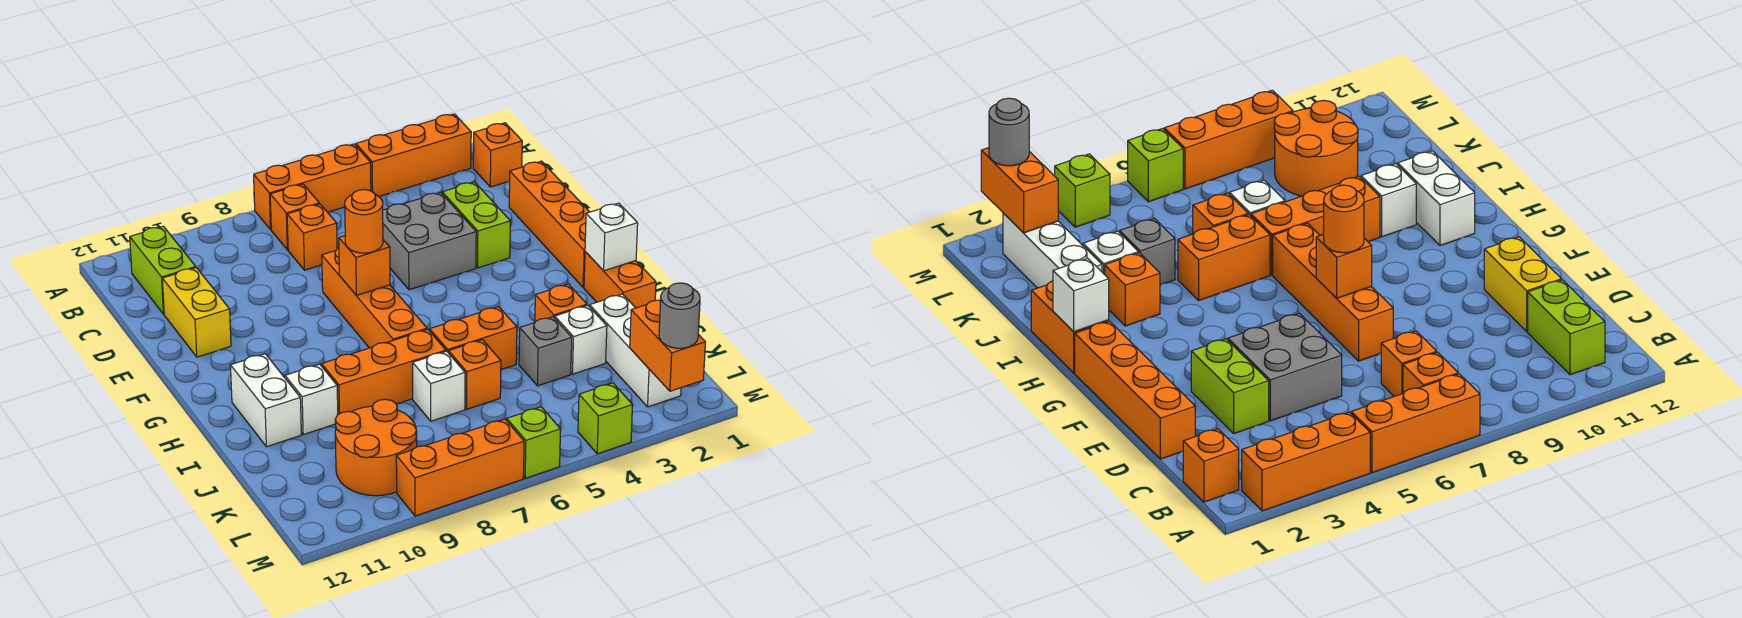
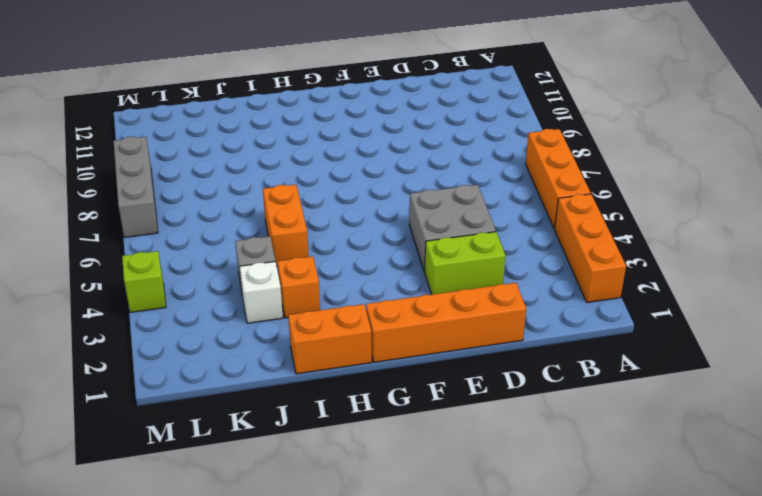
grey 1x3 brick [113,137,158,238] -> orange 1x3 brick [396,419,524,516]
none -> orange 1x1 brick [473,123,522,187]
none -> orange 1x1 brick [270,184,319,250]
none -> lime 1x2 brick [130,226,196,314]
none -> orange 1x1 brick [287,204,337,270]

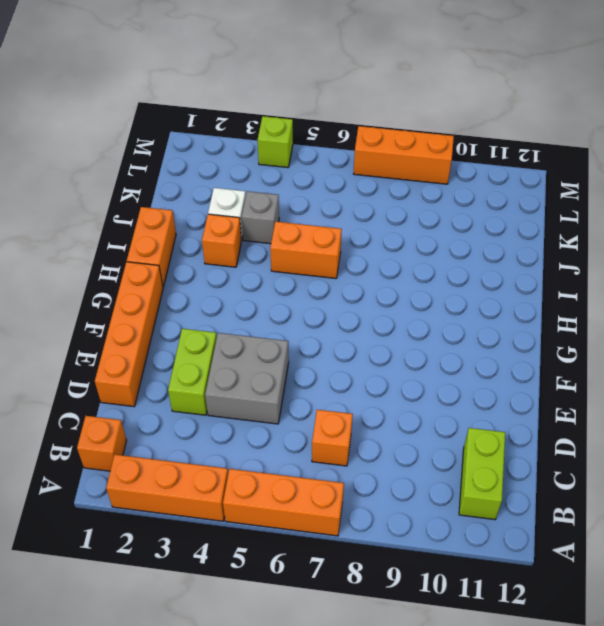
none -> orange 1x1 brick [270,184,319,250]
none -> yellow 1x2 brick [162,268,231,357]
none -> orange 1x4 brick [322,248,427,348]
none -> white 1x2 brick [230,354,301,447]

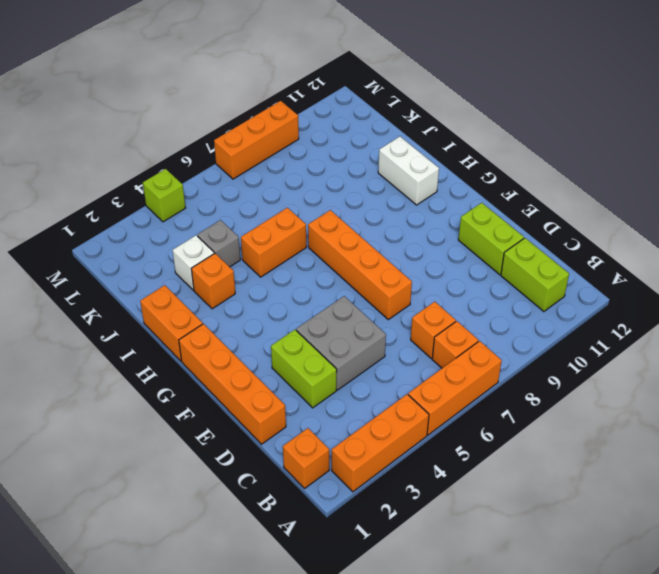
lime 1x2 brick [458,203,524,275] -> yellow 1x2 brick [162,268,231,357]
none -> orange 1x3 brick [322,329,446,414]
none -> white 1x1 brick [285,364,338,435]
none -> white 1x3 brick [590,294,681,407]
none -> orange 1x1 brick [449,340,501,409]

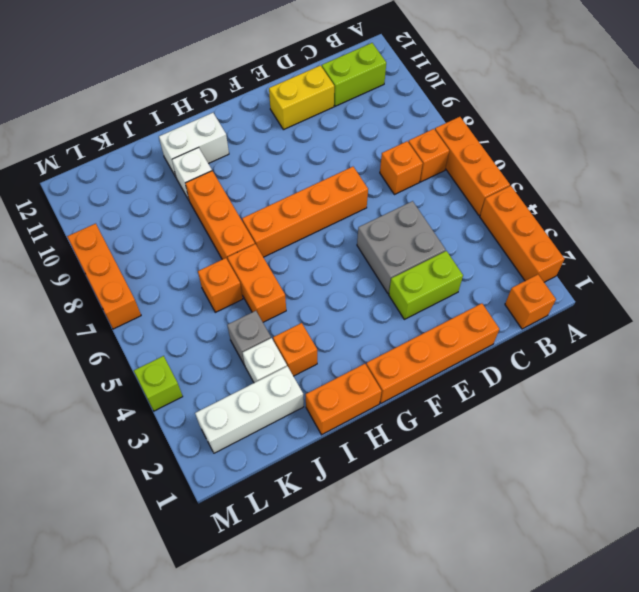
none -> white 1x1 brick [413,351,465,421]
none -> orange 2x2 round brick [335,399,417,496]
none -> lime 1x1 brick [507,407,561,478]
none -> orange 1x1 brick [339,236,390,295]

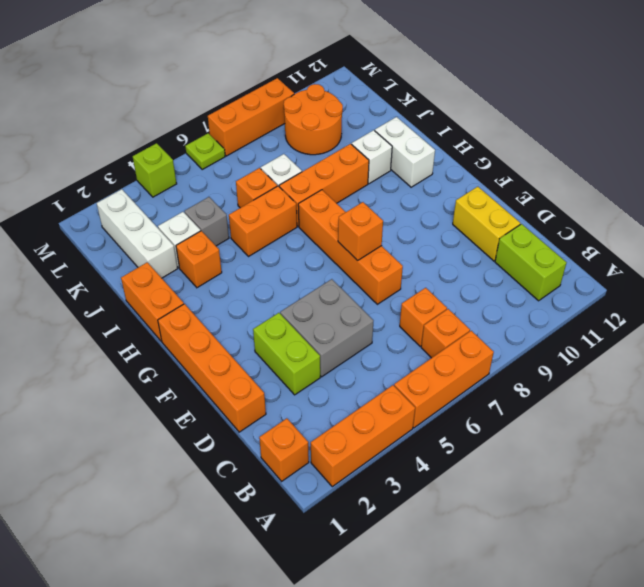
lime 1x1 plate [185,133,225,169] -> lime 1x1 brick [507,407,561,478]
none -> white 1x1 brick [585,203,638,271]
none -> orange 1x2 brick [630,300,705,391]
none -> orange 1x1 round brick [345,190,383,253]
none -> grey 1x1 round brick [659,283,700,348]

